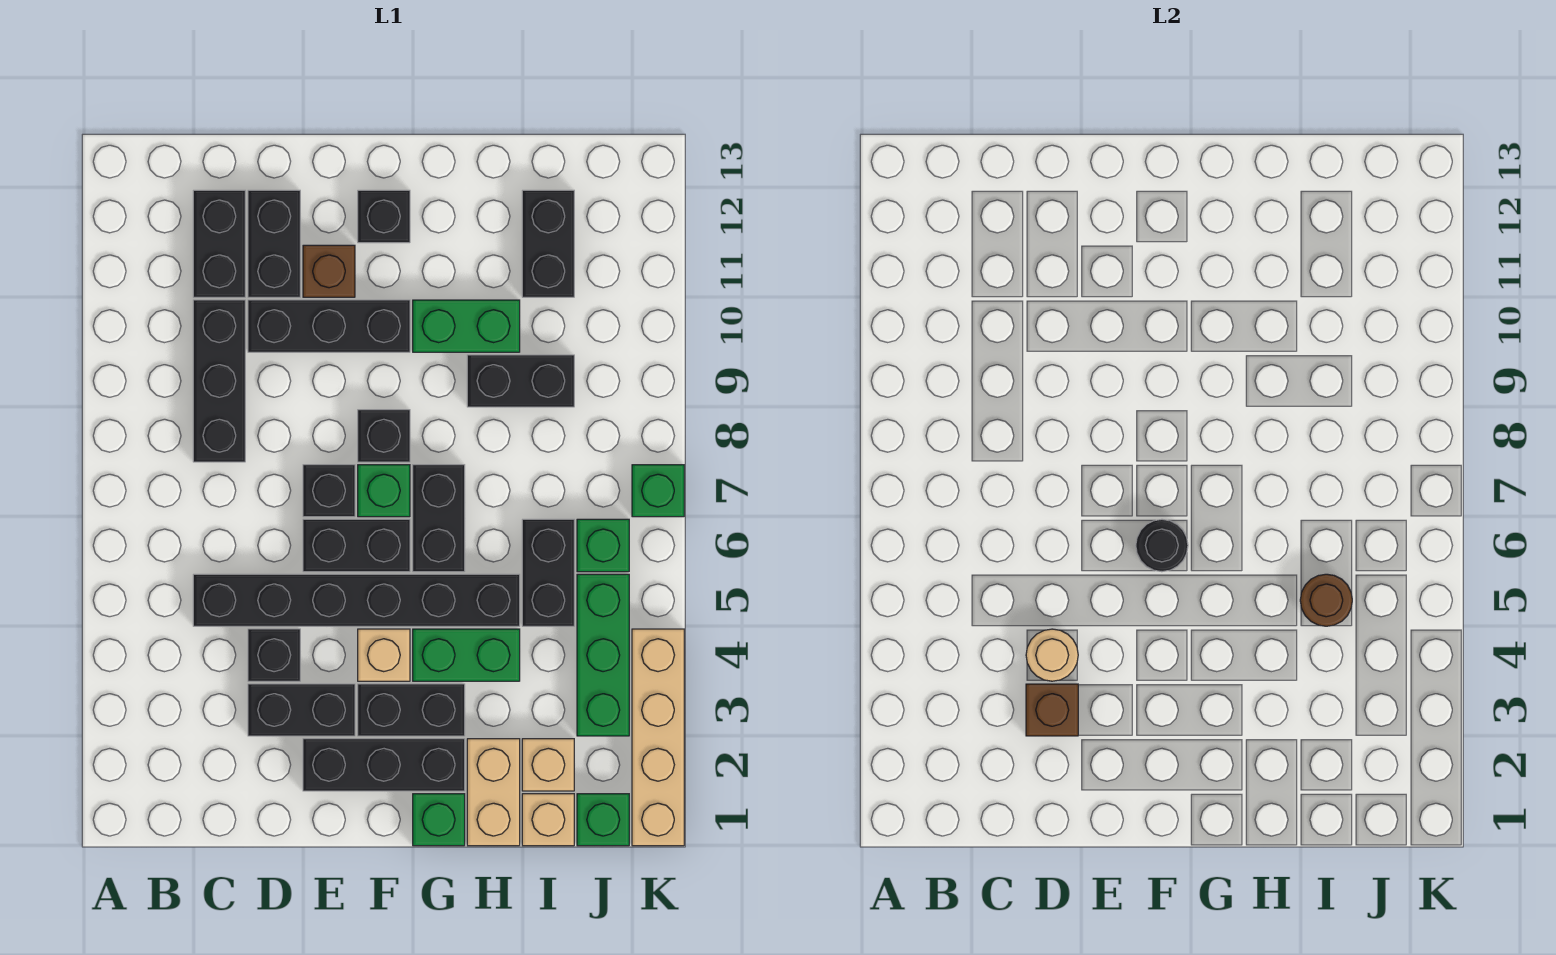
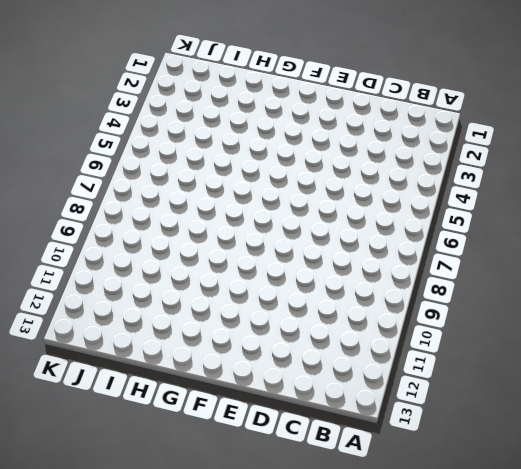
none -> black 1x6 brick [193,574,520,626]
none -> black 1x3 brick [193,300,245,462]
none -> black 1x2 brick [193,190,245,297]
none -> black 1x2 brick [248,684,355,736]

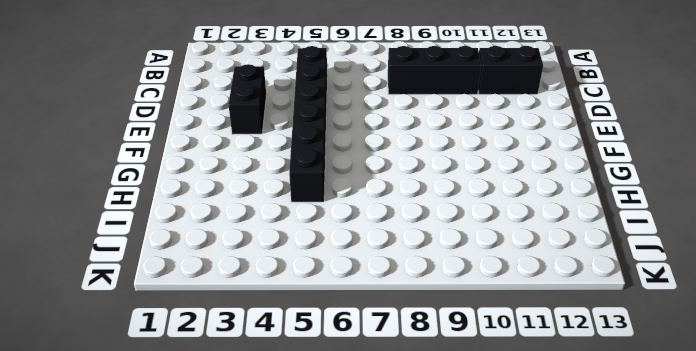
none -> black 1x1 brick [248,629,300,681]
none -> black 1x3 brick [248,300,410,352]
none -> black 1x2 brick [248,190,300,297]
none -> black 1x3 brick [303,739,465,791]

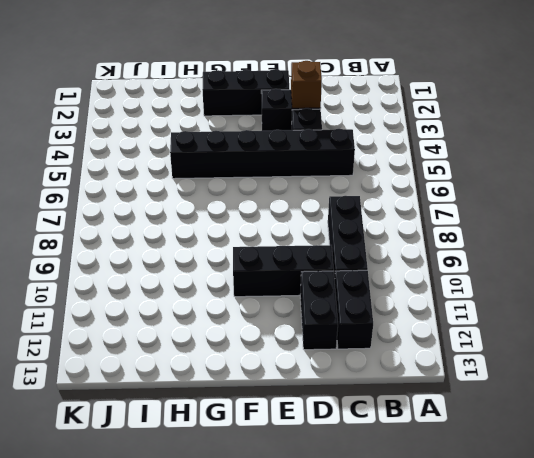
none -> black 1x2 brick [303,519,410,572]
none -> black 1x1 brick [303,465,355,517]
none -> brown 1x1 brick [303,245,355,297]
none -> black 1x2 brick [358,684,465,736]

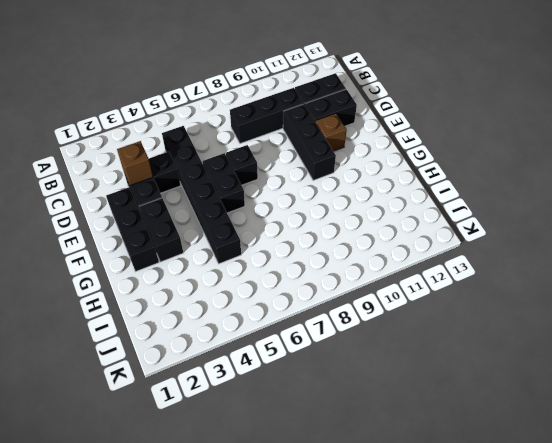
none -> tan 1x1 brick [358,629,410,681]
none -> green 1x1 brick [358,465,410,517]
none -> black 1x1 brick [358,410,410,462]
none -> black 1x1 brick [358,190,410,243]

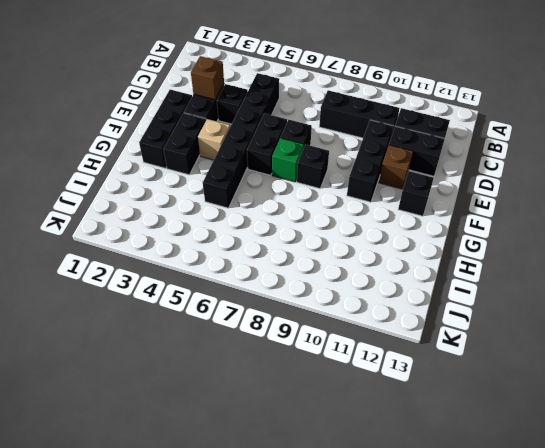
none -> green 1x1 brick [413,794,465,846]
none -> green 1x2 brick [413,629,520,681]
none -> black 1x2 brick [413,465,465,572]
none -> green 1x2 brick [413,300,520,352]

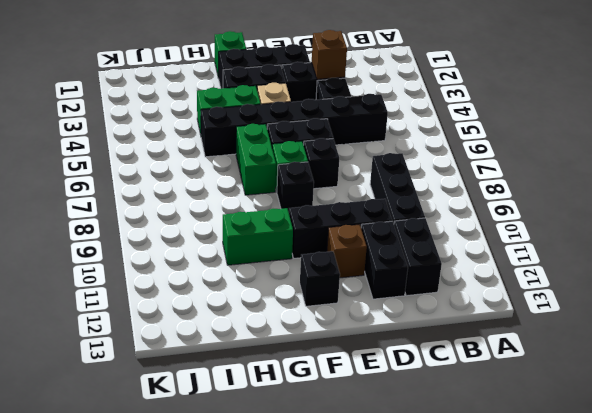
green 1x2 brick [236,124,276,195] -> black 1x2 brick [413,465,465,572]
none -> tan 1x2 brick [467,739,520,846]
none -> black 1x2 brick [467,355,574,407]
none -> tan 1x1 brick [522,794,574,846]
none -> tan 1x1 brick [522,739,574,791]

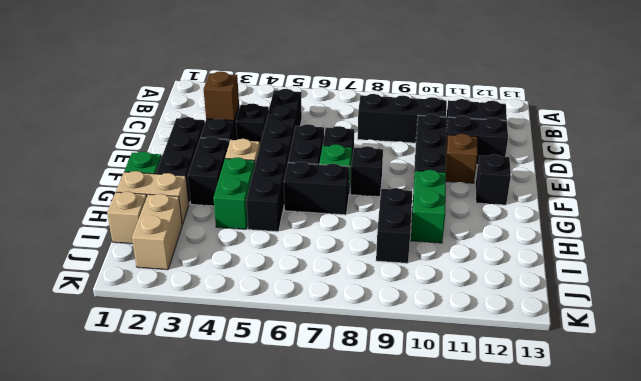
tan 1x2 brick [132,194,182,270] -> tan 1x1 brick [522,739,574,791]
none -> black 1x2 brick [522,519,574,626]
none -> black 1x2 brick [522,190,574,297]
none -> green 1x1 brick [577,794,629,846]
none -> green 1x3 brick [577,574,629,736]

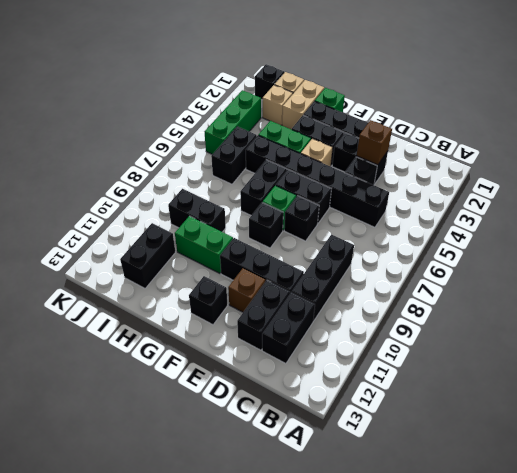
black 1x1 brick [255,64,284,100] -> green 1x1 brick [577,794,629,846]
none -> green 1x1 brick [577,519,629,572]
none -> tan 1x4 brick [632,629,684,846]
none -> green 1x1 brick [632,465,684,517]
none -> tan 1x1 round brick [1026,629,1078,681]

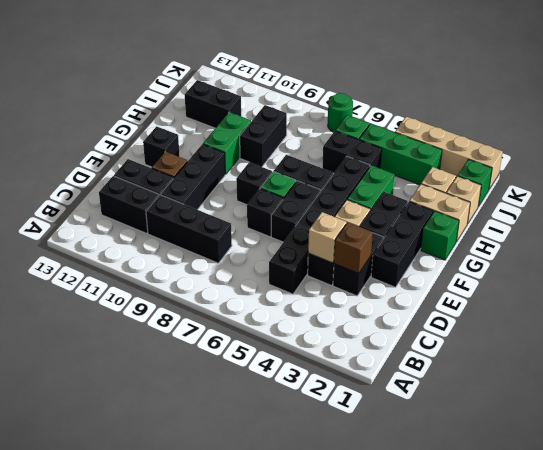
tan 1x1 brick [308,212,346,263] -> tan 1x1 round brick [1026,629,1078,681]
green 1x1 round brick [328,93,353,132] -> green 1x1 brick [632,465,684,517]
none -> black 1x1 round brick [1136,519,1188,572]
none -> brown 1x1 round brick [1300,574,1352,626]

